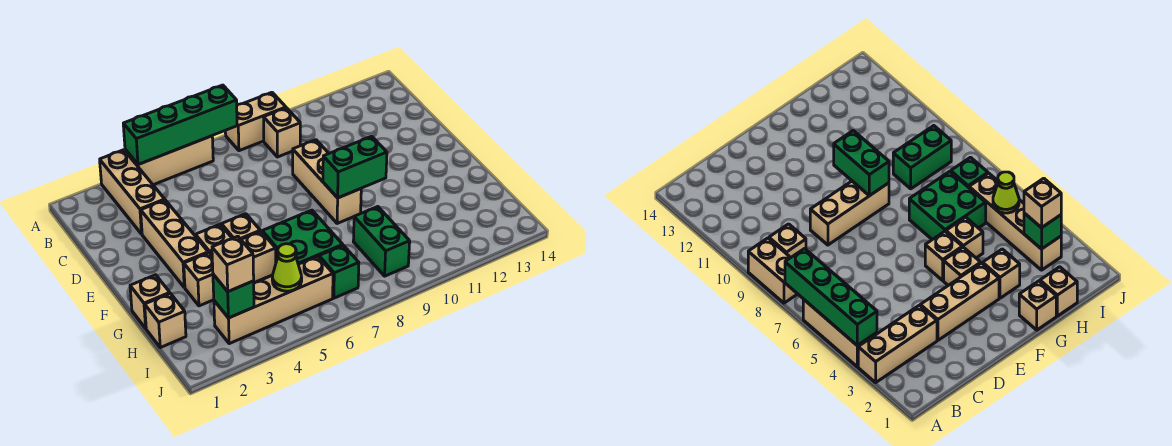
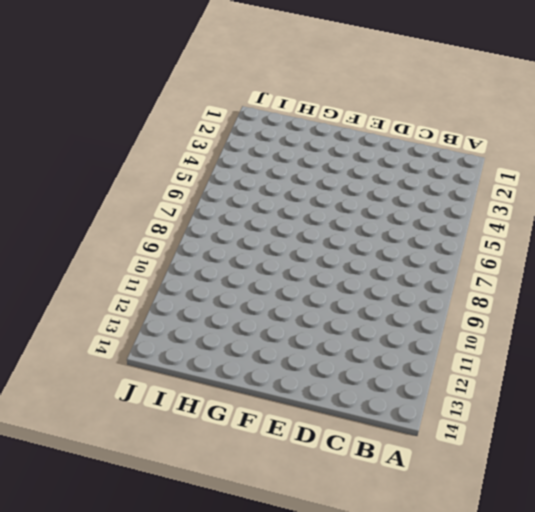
none -> tan 1x3 brick [100,150,165,234]
none -> tan 1x3 brick [125,136,213,185]
none -> tan 1x2 brick [225,92,286,151]

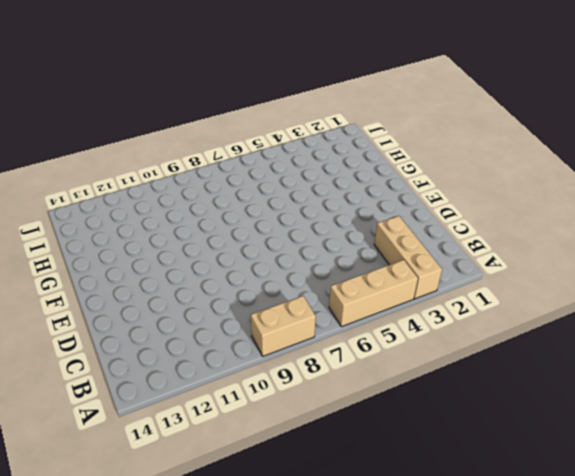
none -> tan 1x1 brick [264,108,300,157]
none -> tan 1x3 brick [141,200,208,287]
none -> tan 1x3 brick [293,140,361,224]

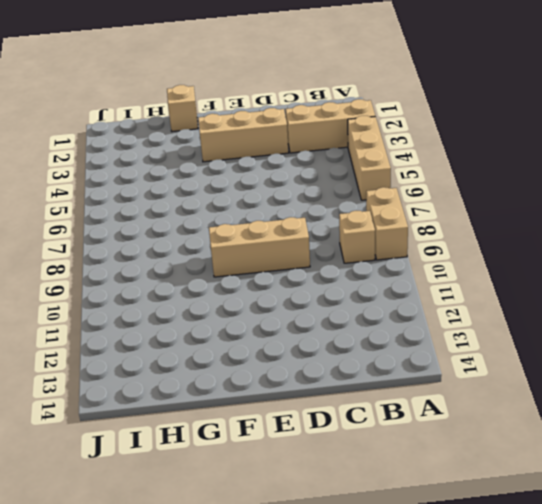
none -> tan 1x1 brick [195,224,232,256]
none -> tan 1x1 brick [221,214,260,239]
none -> tan 1x1 brick [184,253,214,306]

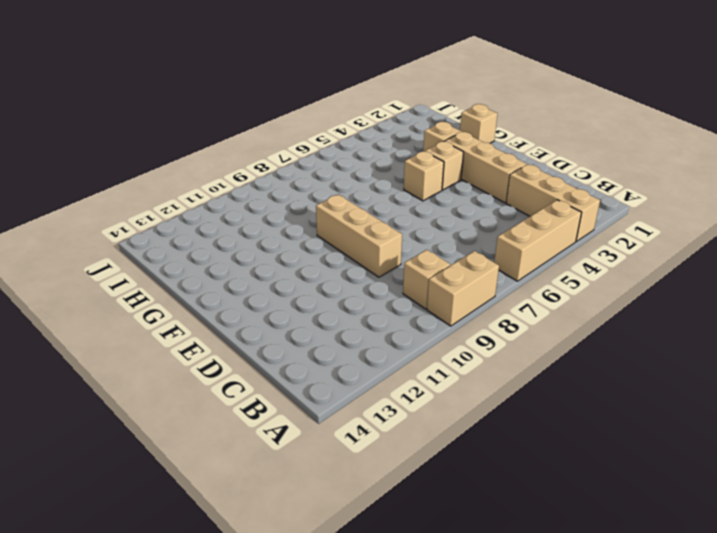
none -> tan 1x1 brick [241,231,276,283]
none -> green 2x2 brick [262,210,343,264]
none -> tan 1x1 brick [145,293,186,348]

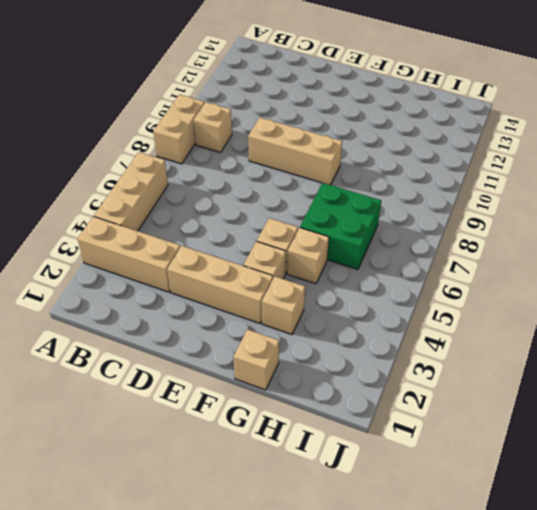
none -> tan 1x1 brick [145,293,186,348]
none -> green 1x2 brick [353,207,410,276]
none -> tan 1x4 brick [214,256,333,344]

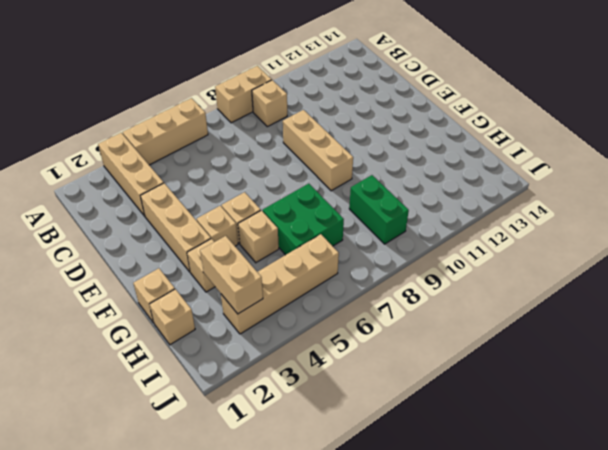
tan 1x2 brick [200,236,263,314] -> green 1x1 brick [213,274,254,318]
none -> green 1x1 brick [319,245,359,298]
none -> green 1x4 brick [123,85,237,165]
none -> green 1x2 brick [323,136,387,198]

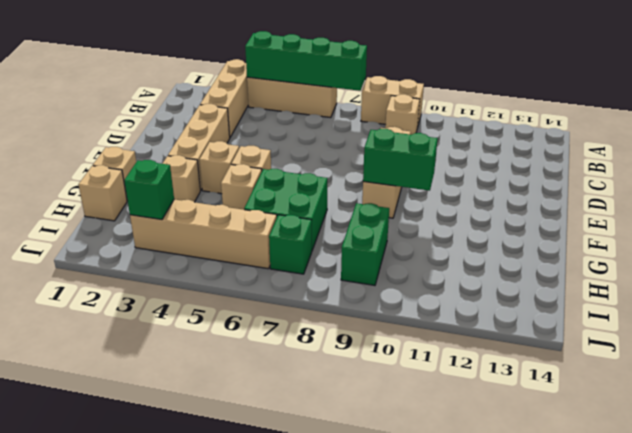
none -> lime 1x1 cone [272,244,302,291]
none -> tan 1x1 brick [212,236,254,291]

